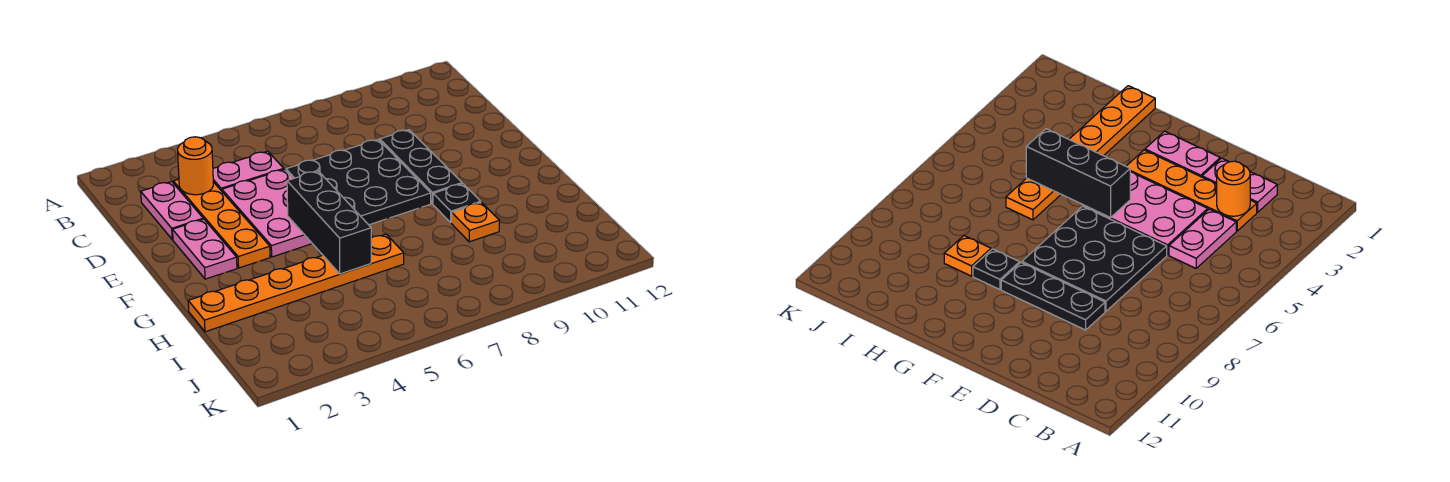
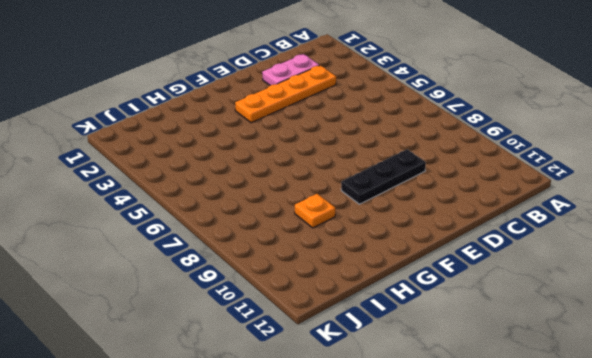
none -> pink 1x2 plate [213,151,284,191]
none -> pink 2x3 plate [222,169,312,257]
none -> black 3x3 plate [286,139,431,225]

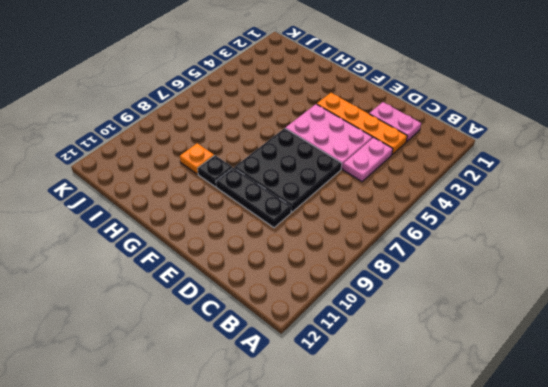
none -> pink 1x2 plate [173,219,237,279]
none -> orange 1x6 plate [188,234,404,332]
none -> orange 1x1 round brick [178,137,213,195]

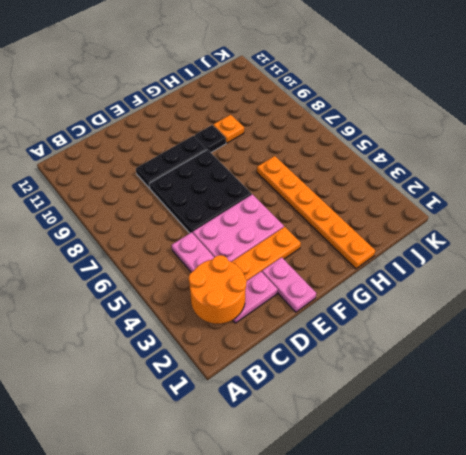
orange 2x2 round brick [189,255,247,324] -> orange 1x1 round brick [178,137,213,195]
pink 1x2 plate [262,257,316,312] -> pink 1x2 plate turned to [173,219,237,279]
none -> black 1x3 brick [287,171,371,274]

